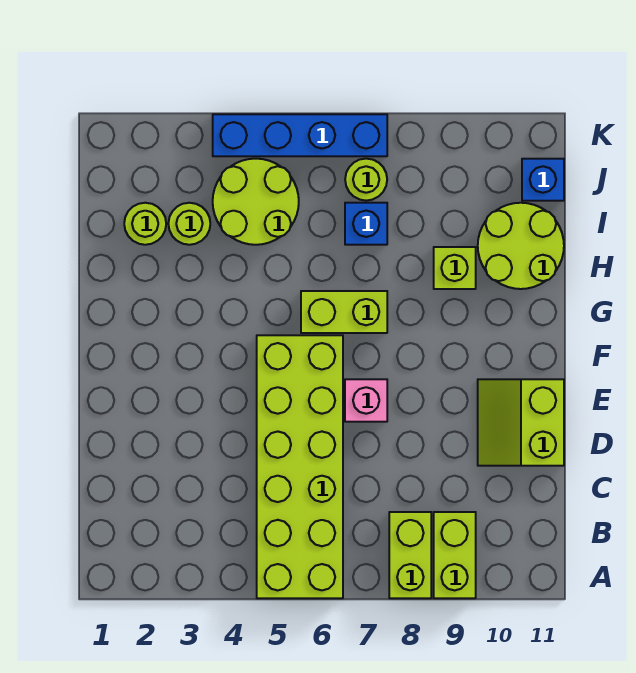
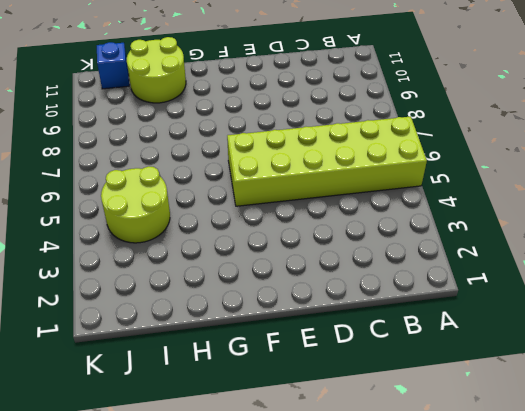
none -> lime 1x2 brick [389,512,431,598]
none -> lime 1x2 brick [434,512,476,598]
none -> lime 2x2 slope [478,379,564,466]

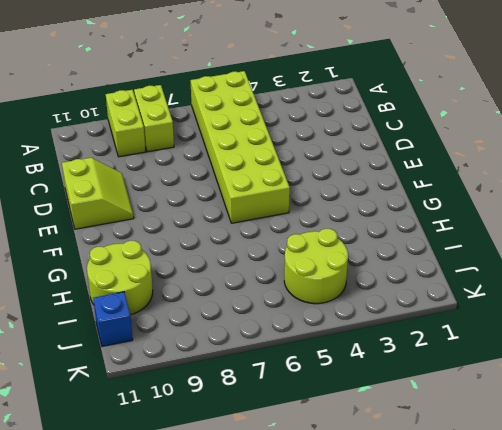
none -> pink 1x1 brick [345,379,387,422]
none -> lime 1x2 brick [301,291,387,333]
none -> lime 1x1 brick [434,247,476,289]

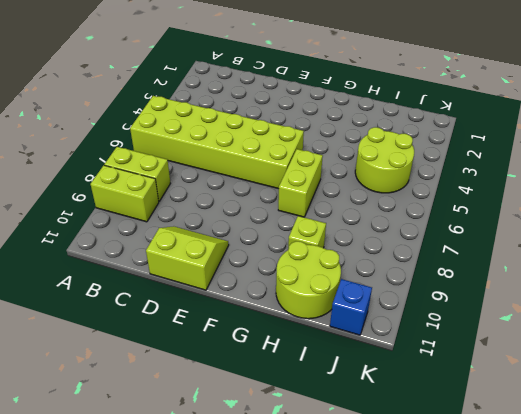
none -> pink 1x1 brick [345,379,387,422]
none -> lime 1x1 round brick [124,203,166,245]
none -> lime 1x1 round brick [168,203,210,245]

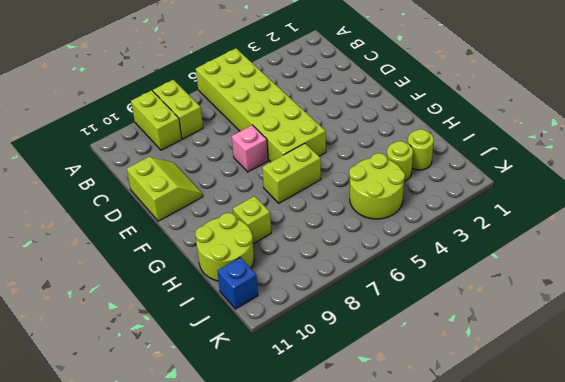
none -> blue 1x1 brick [345,203,387,245]
none -> lime 1x1 round brick [345,159,387,201]
none -> blue 1x4 brick [213,114,387,156]

